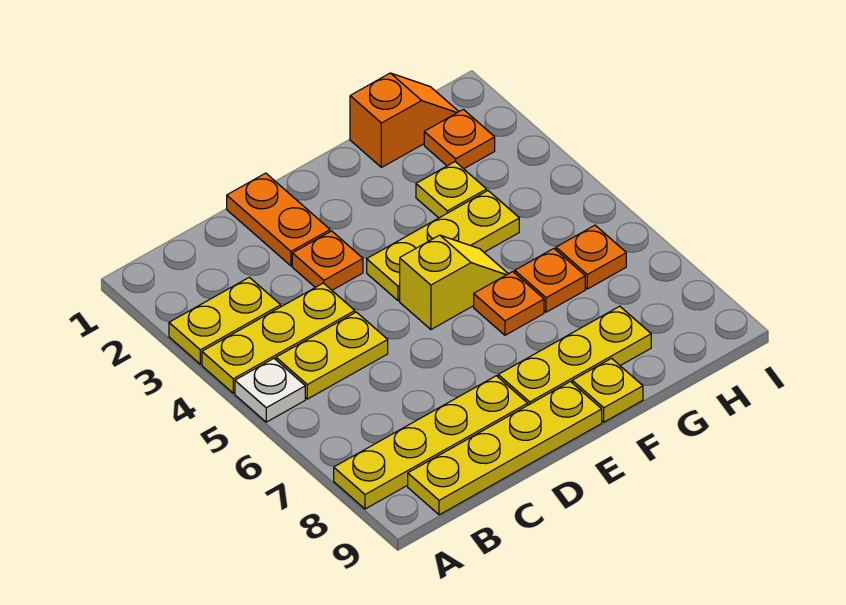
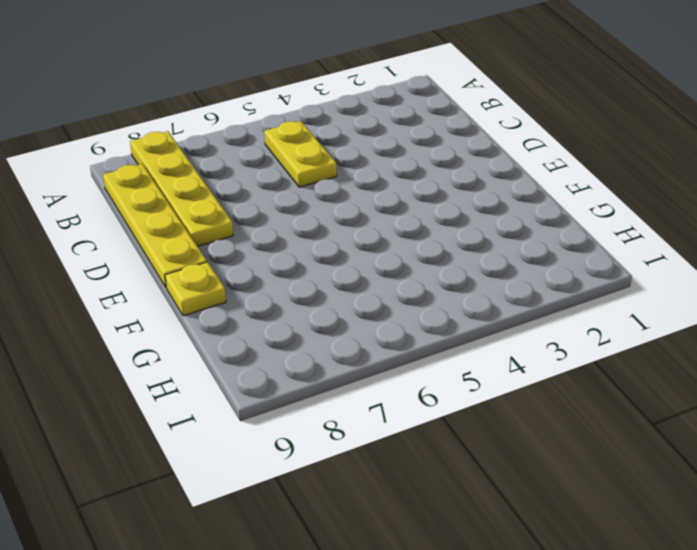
none -> yellow 1x2 plate [169,277,281,364]
none -> yellow 1x3 plate [202,283,355,393]
none -> white 1x1 plate [235,359,305,422]

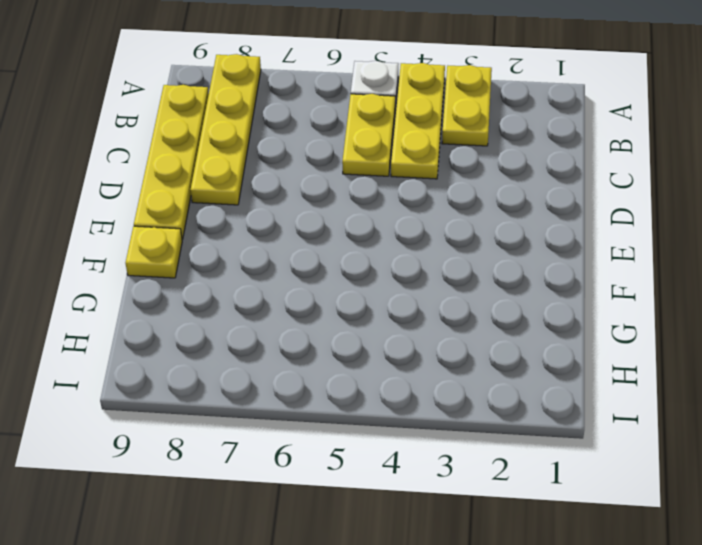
none -> orange 1x2 plate [227,173,330,266]
none -> orange 1x1 plate [292,231,363,290]
none -> yellow 1x3 plate [367,191,519,301]

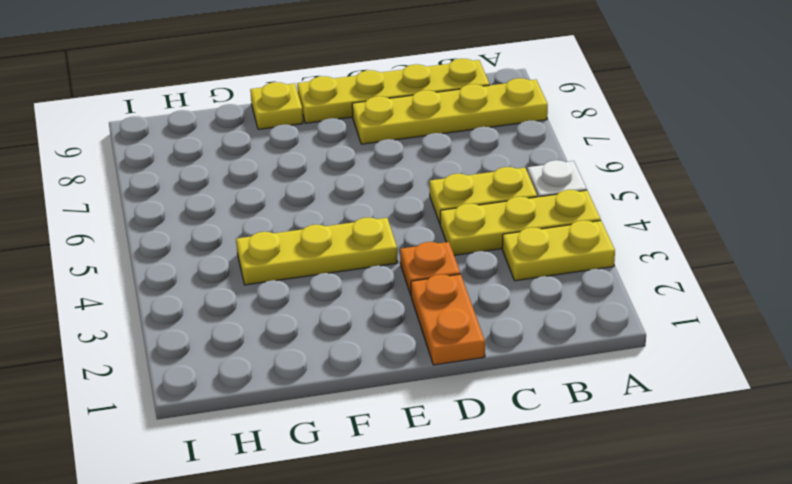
none -> yellow 1x2 slope [400,235,508,329]
none -> yellow 1x3 plate [498,306,651,405]
none -> orange 1x1 plate [474,272,544,335]

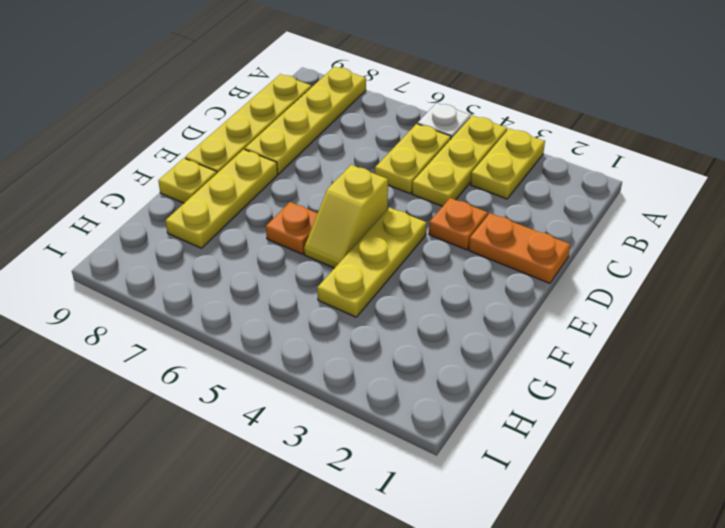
none -> orange 1x2 slope [350,73,459,167]
none -> yellow 1x1 plate [416,162,487,218]
none -> orange 1x1 plate [515,249,585,312]

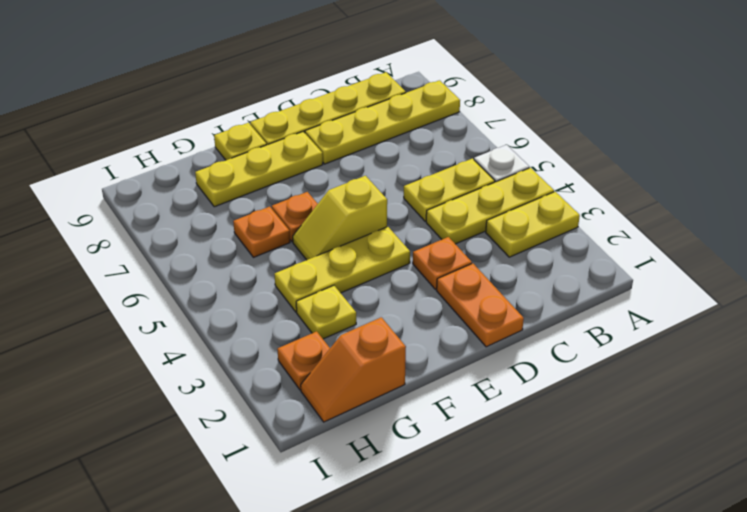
none -> orange 1x1 plate [556,225,626,289]

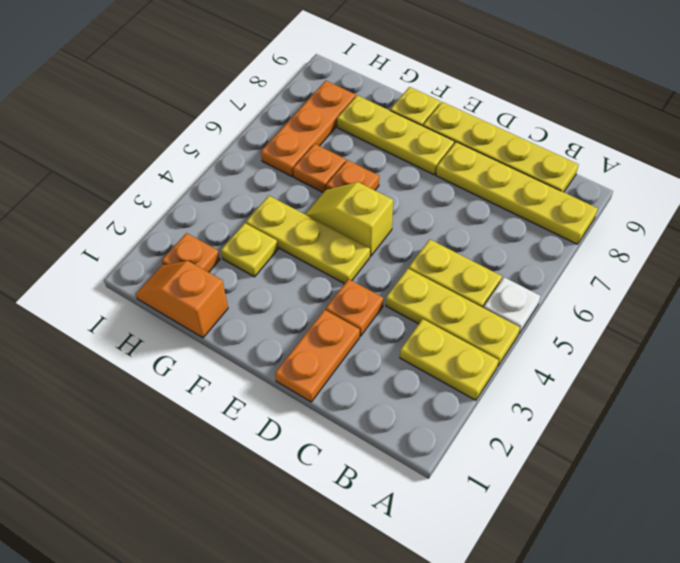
orange 1x3 plate [261,81,356,177] -> orange 1x1 plate [556,225,626,289]

